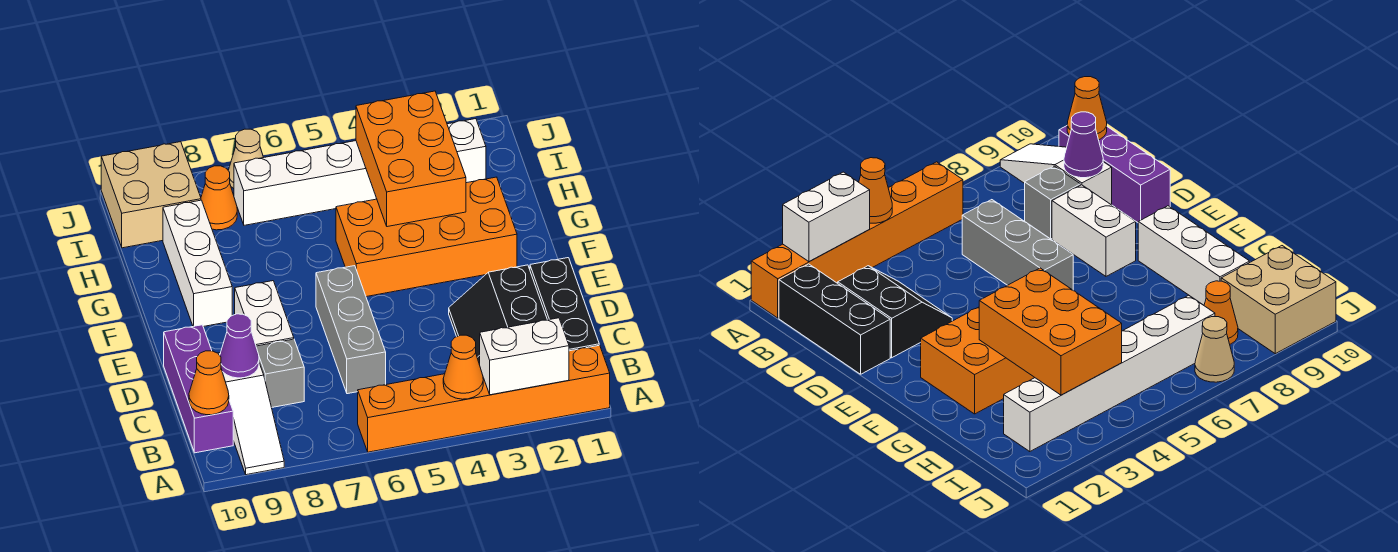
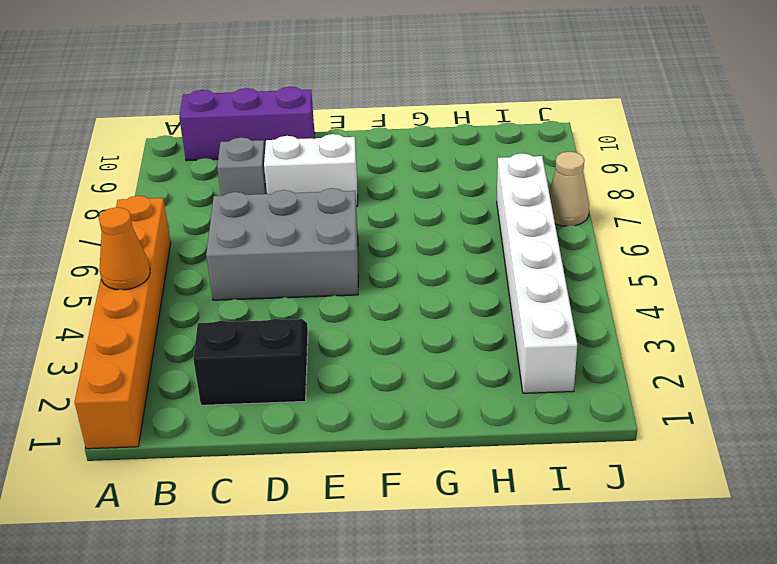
grey 2x3 brick [206,188,358,300] -> grey 1x3 brick [316,266,386,394]
none -> white 1x3 slope [218,353,284,475]
none -> black 1x3 brick [530,258,599,351]
none -> orange 2x4 brick [336,177,517,297]

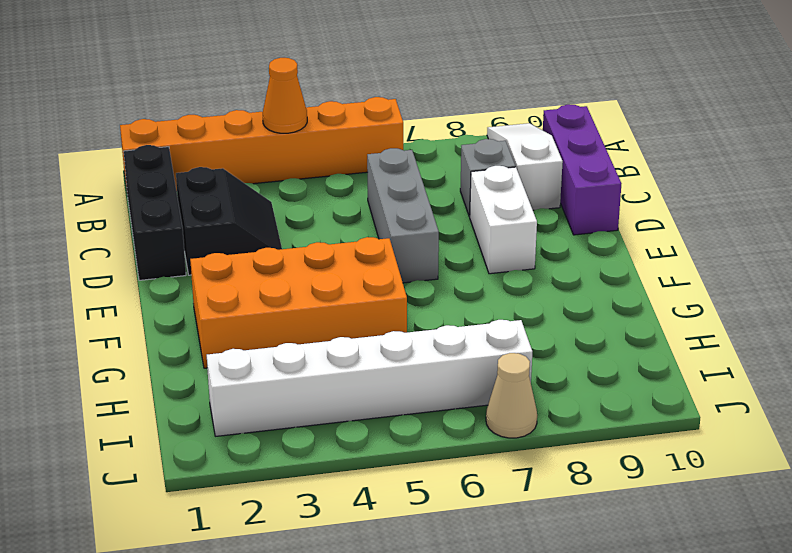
none -> white 1x3 brick [163,200,232,327]
none -> orange 1x1 cone [201,166,237,230]
none -> tan 2x2 brick [101,142,201,248]

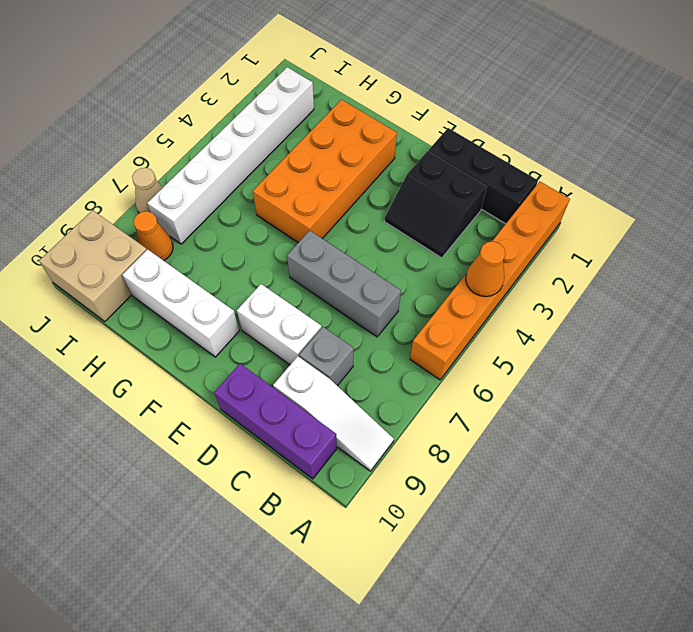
none -> white 1x2 brick [480,318,569,395]
none -> orange 1x1 cone [189,351,229,415]
none -> purple 1x1 cone [220,314,259,378]

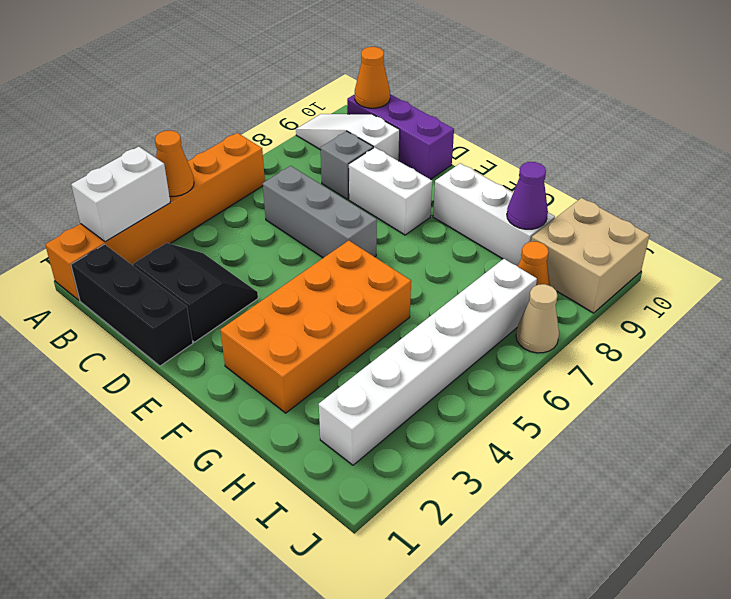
purple 1x1 cone [507,162,548,229] -> purple 1x1 cone moved to [220,314,259,378]
none -> orange 2x3 brick [356,91,466,227]

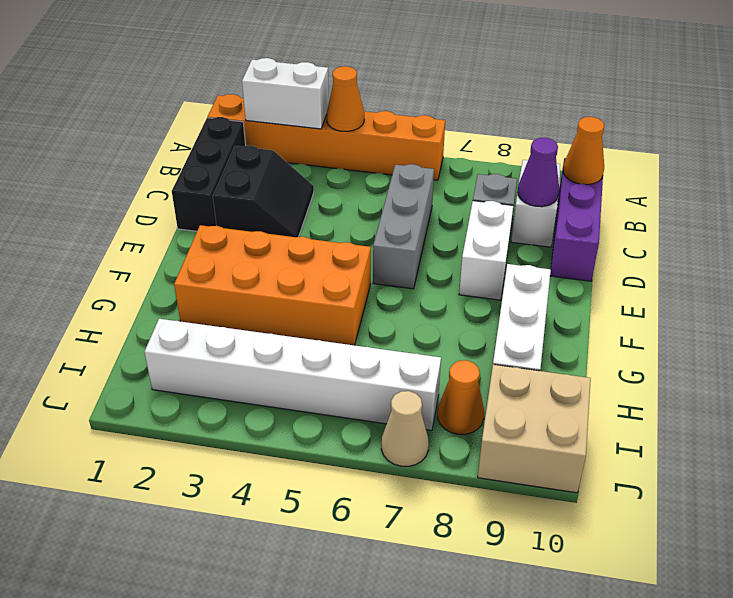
none -> orange 2x3 brick [356,91,466,227]

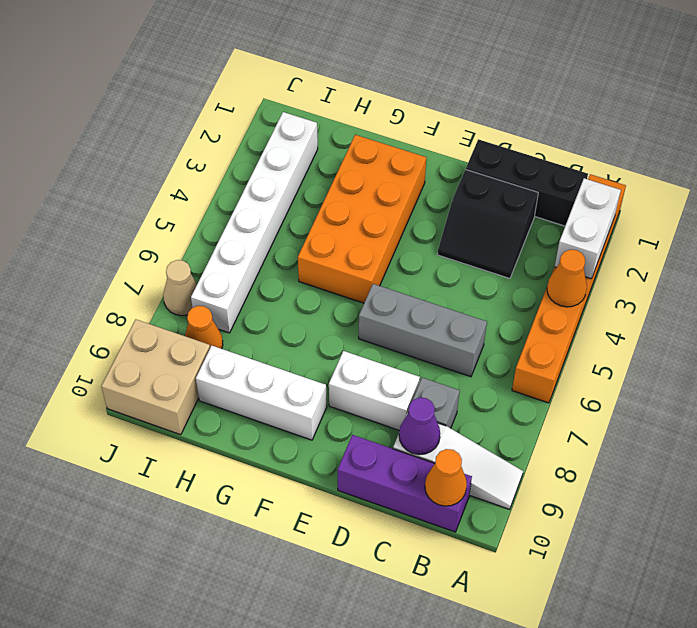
none -> orange 2x3 brick [356,91,466,227]

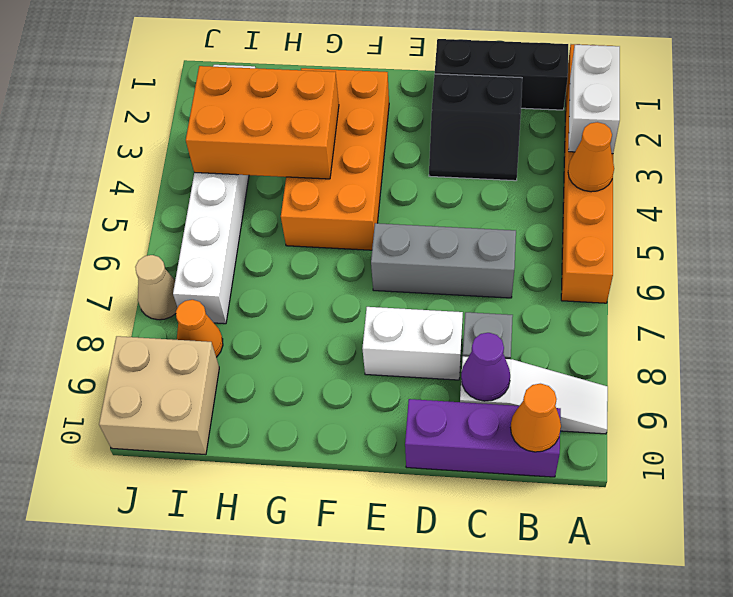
none -> white 1x3 brick [163,200,232,327]

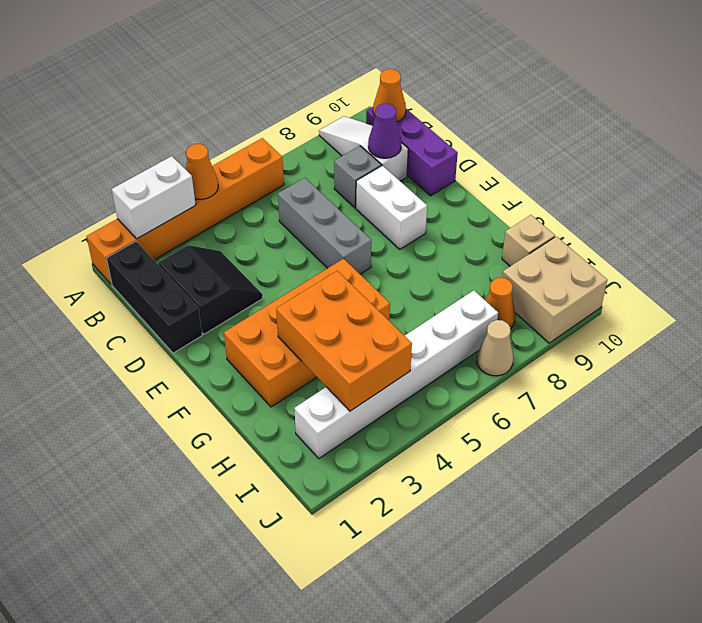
tan 1x1 brick [502,215,555,266] -> none
none -> white 1x3 brick [163,200,232,327]

